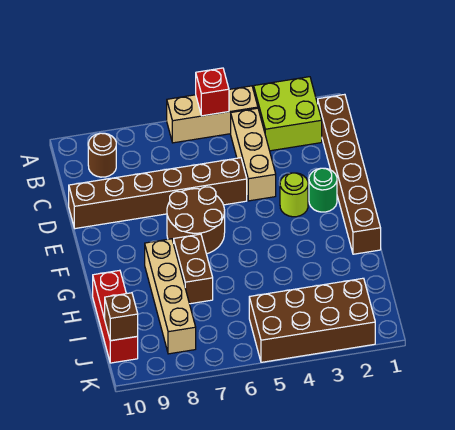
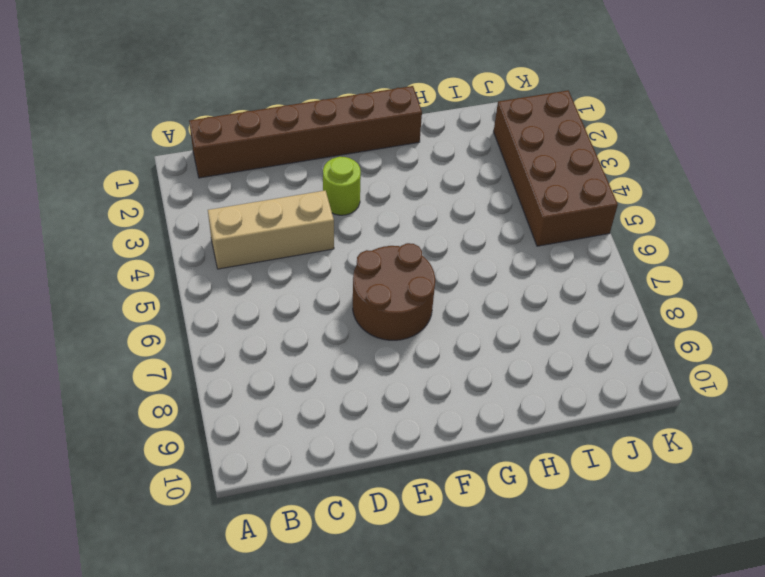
none -> lime 2x2 brick [254,77,322,151]
none -> tan 1x3 brick [167,86,258,143]
none -> brown 1x1 round brick [88,133,116,177]

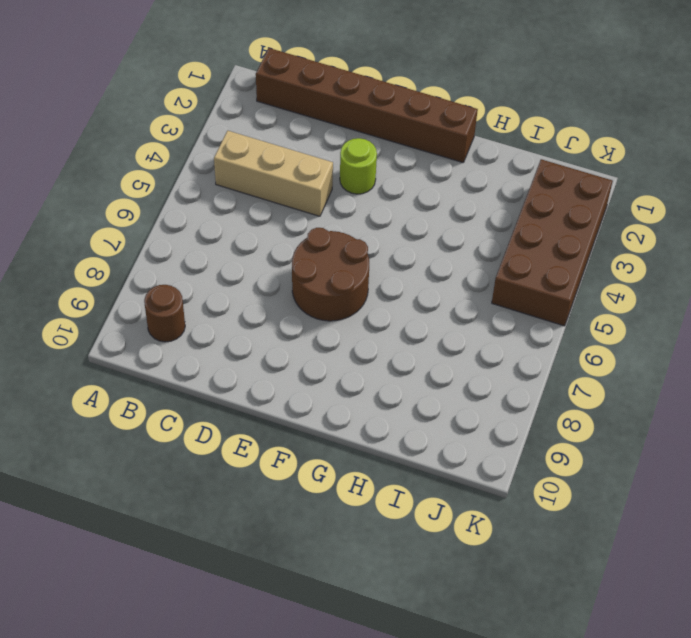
none -> lime 2x2 brick [254,77,322,151]
none -> tan 1x3 brick [167,86,258,143]
none -> brown 1x6 brick [69,158,247,229]

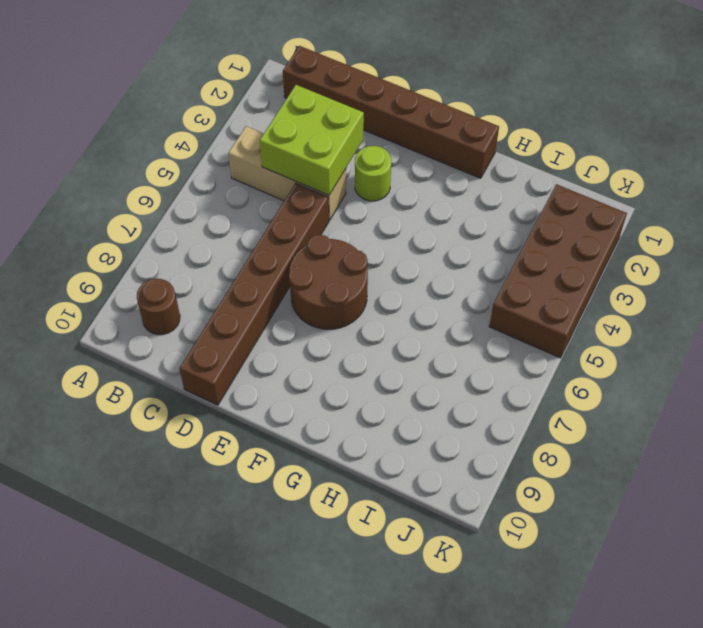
lime 2x2 brick [260,85,364,195] -> lime 2x2 brick moved to [254,77,322,151]
none -> tan 1x3 brick [167,86,258,143]
none -> green 1x1 round brick [309,168,337,212]
none -> brown 1x2 brick [174,234,213,304]

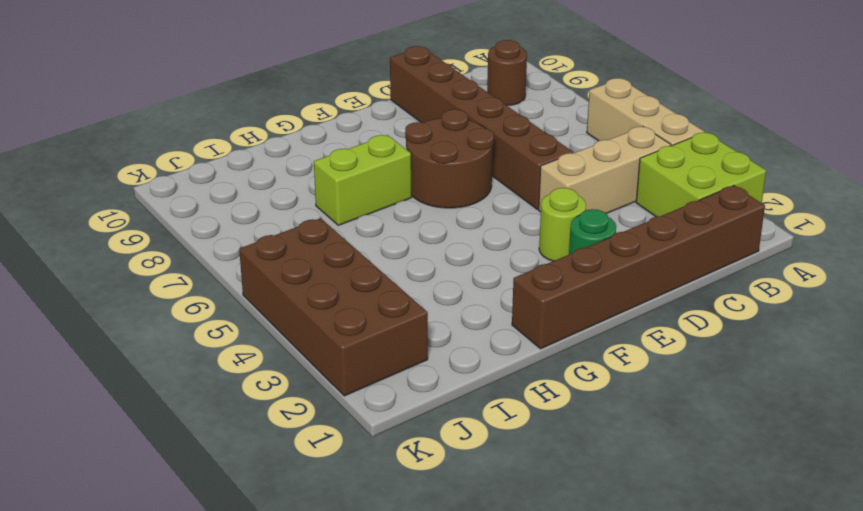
lime 1x2 brick [314,135,412,225] -> brown 1x2 brick [174,234,213,304]
none -> tan 1x4 brick [145,239,196,354]
none -> red 1x3 brick [93,270,138,363]
none -> red 1x1 brick [196,68,229,116]

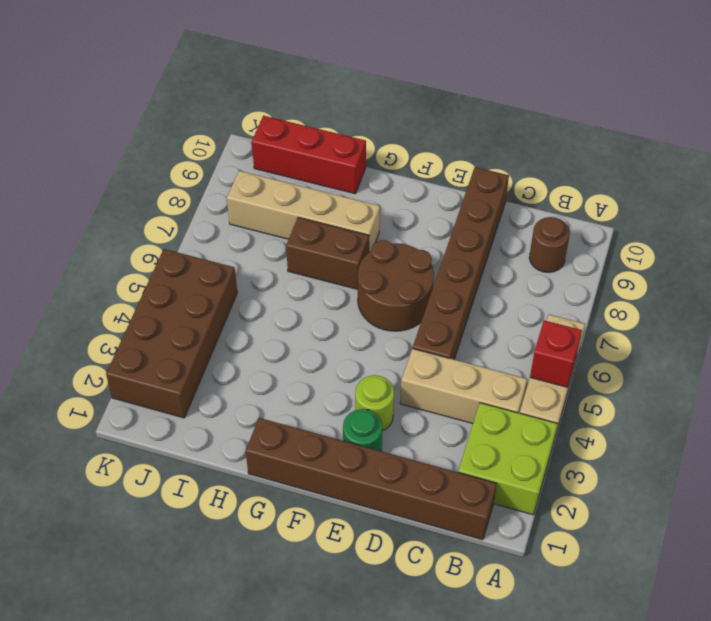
none -> brown 1x1 brick [105,293,138,341]

